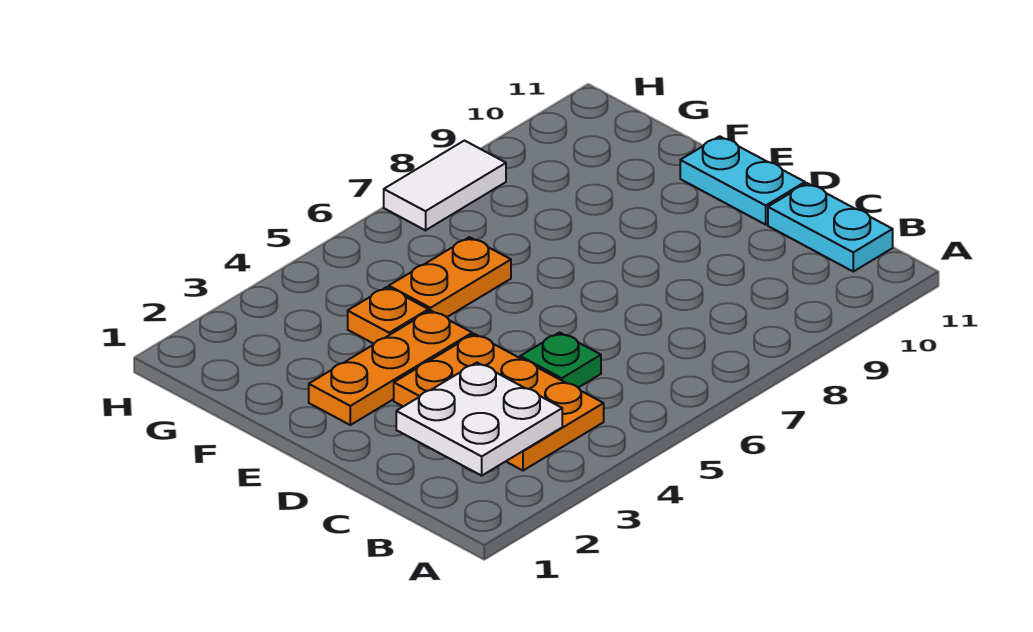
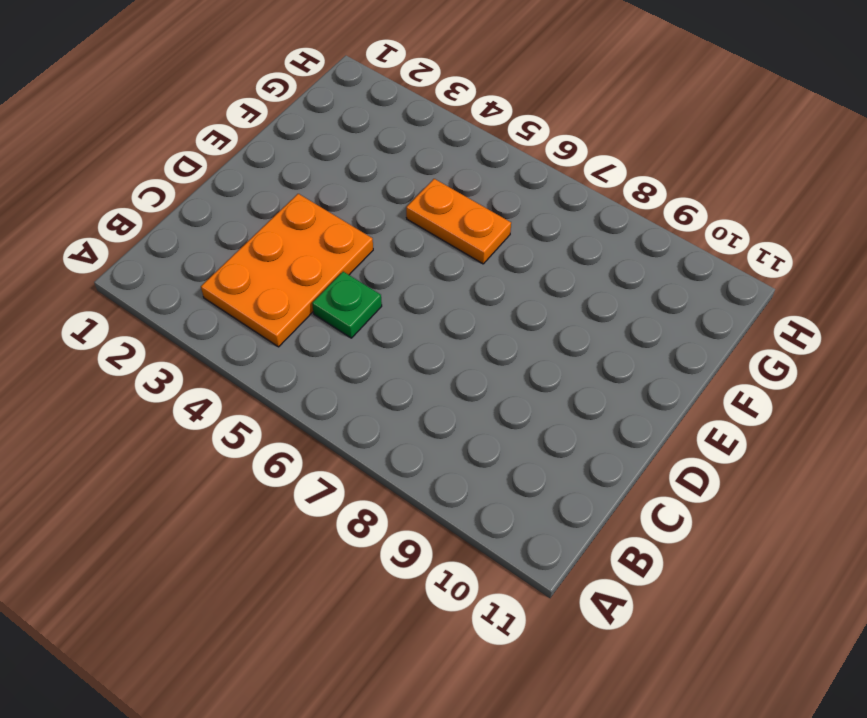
none -> cyan 1x2 plate [768,183,893,271]
none -> cyan 1x2 plate [680,136,805,225]

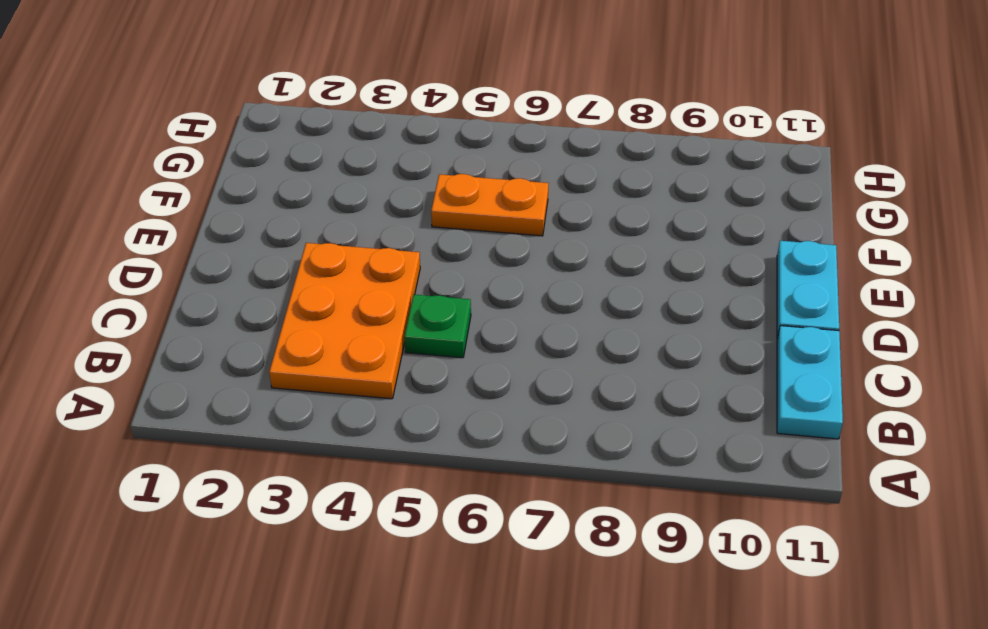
none -> orange 1x3 plate [309,310,472,425]
none -> orange 1x1 plate [348,287,429,344]

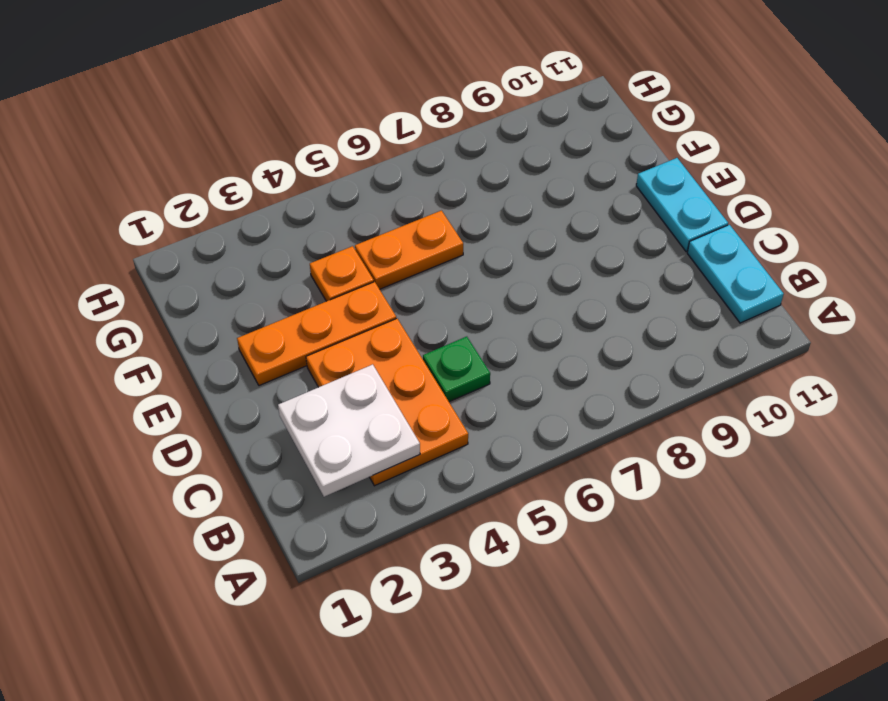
none -> white 1x2 tile [384,141,506,230]

